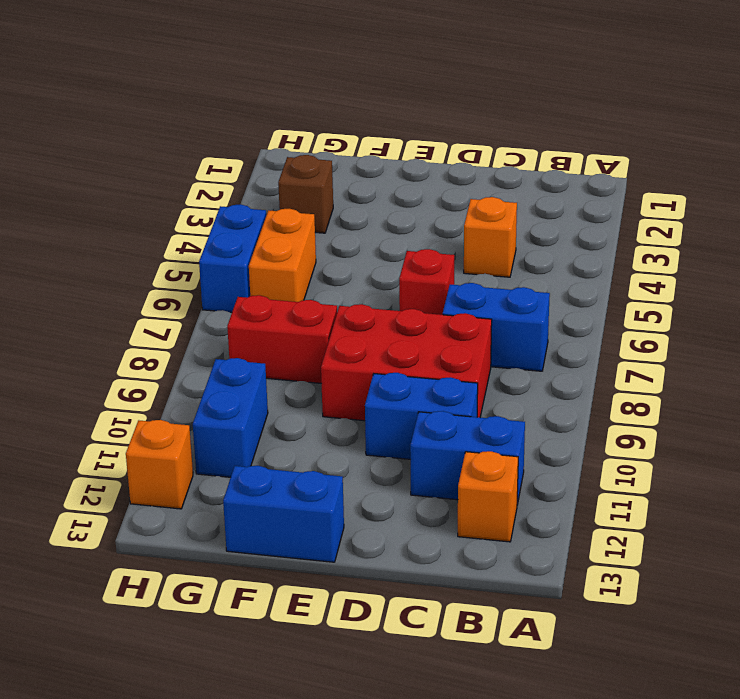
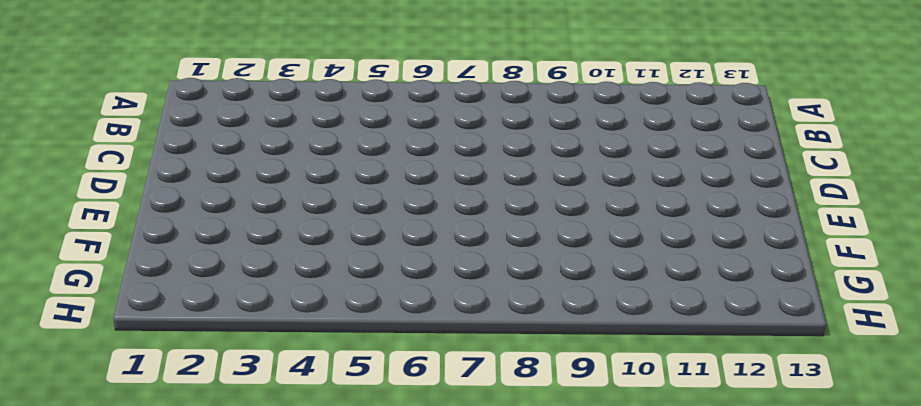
none -> blue 1x2 brick [443,283,550,371]
none -> blue 1x2 brick [410,411,525,505]
none -> orange 1x1 brick [458,451,518,542]

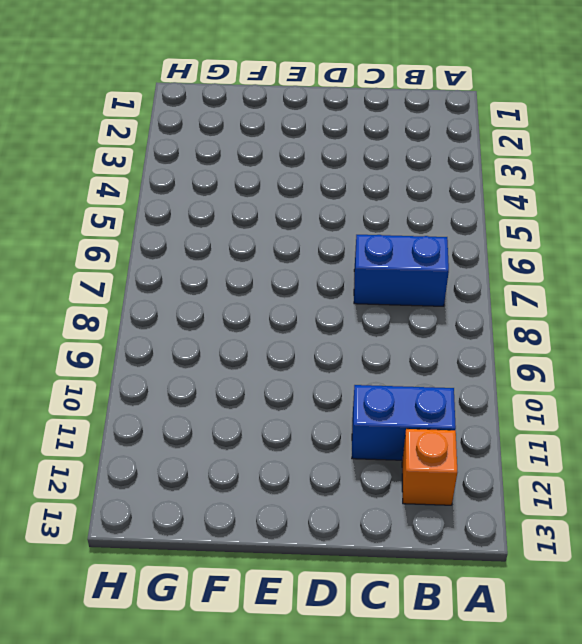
none -> orange 1x1 brick [464,197,517,277]
none -> red 2x3 brick [321,304,492,421]
none -> blue 1x2 brick [365,373,478,459]

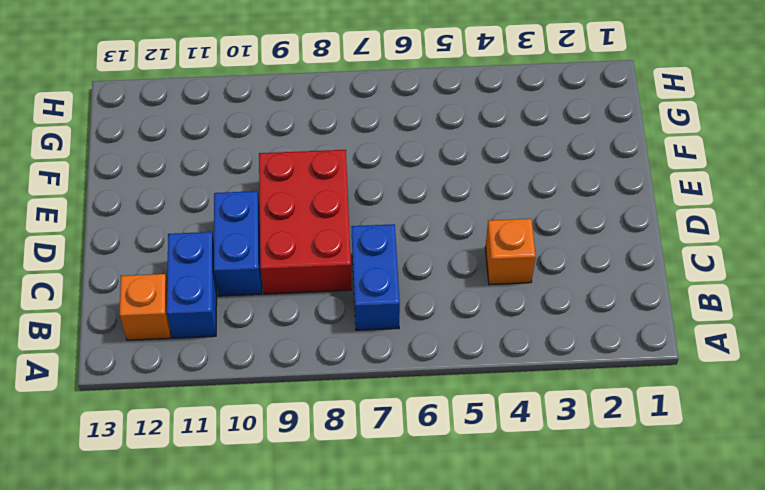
none -> red 1x1 brick [399,249,454,315]
none -> blue 1x2 brick [223,466,344,562]
none -> red 1x2 brick [227,295,337,383]

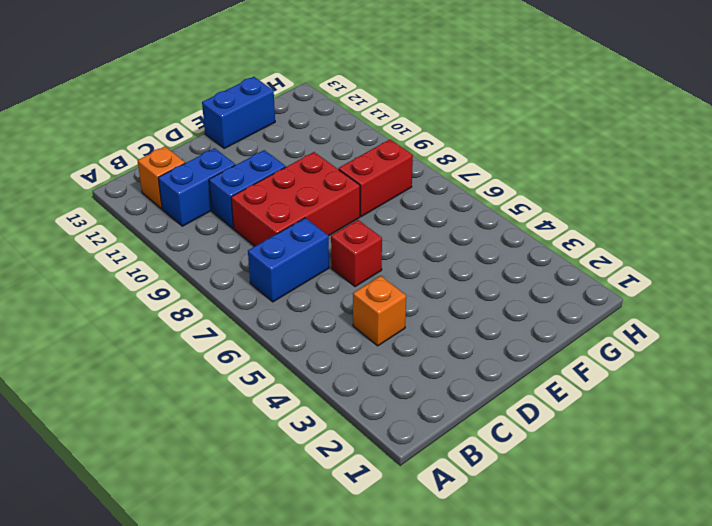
none -> brown 1x1 brick [278,155,333,233]
none -> orange 1x2 brick [249,209,316,302]
none -> blue 1x2 brick [193,358,268,477]

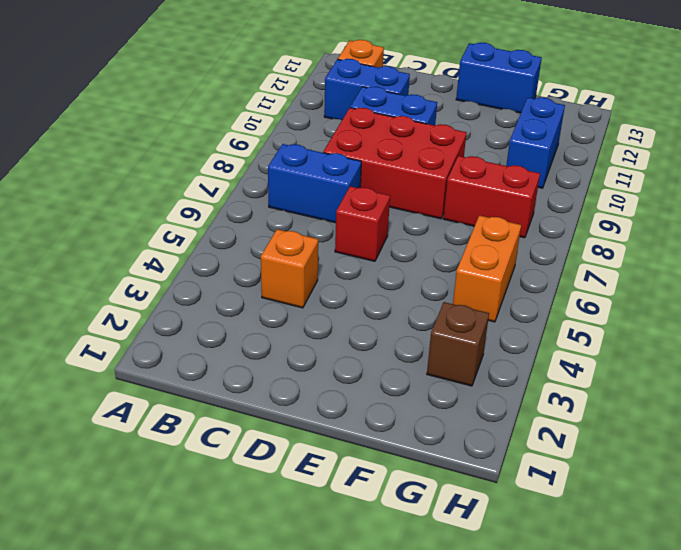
none -> blue 1x2 brick [199,204,266,312]
none -> orange 1x1 brick [126,420,193,509]

